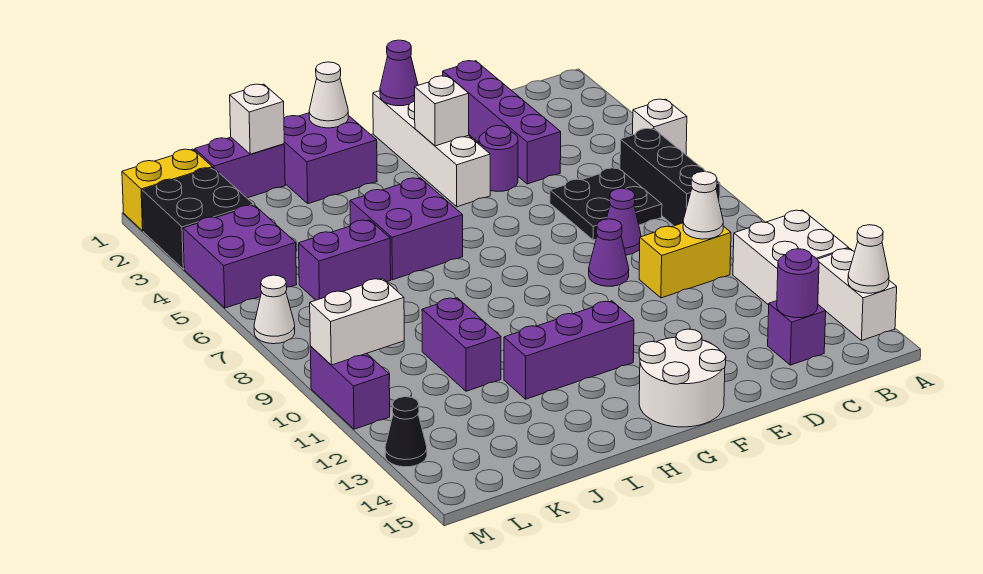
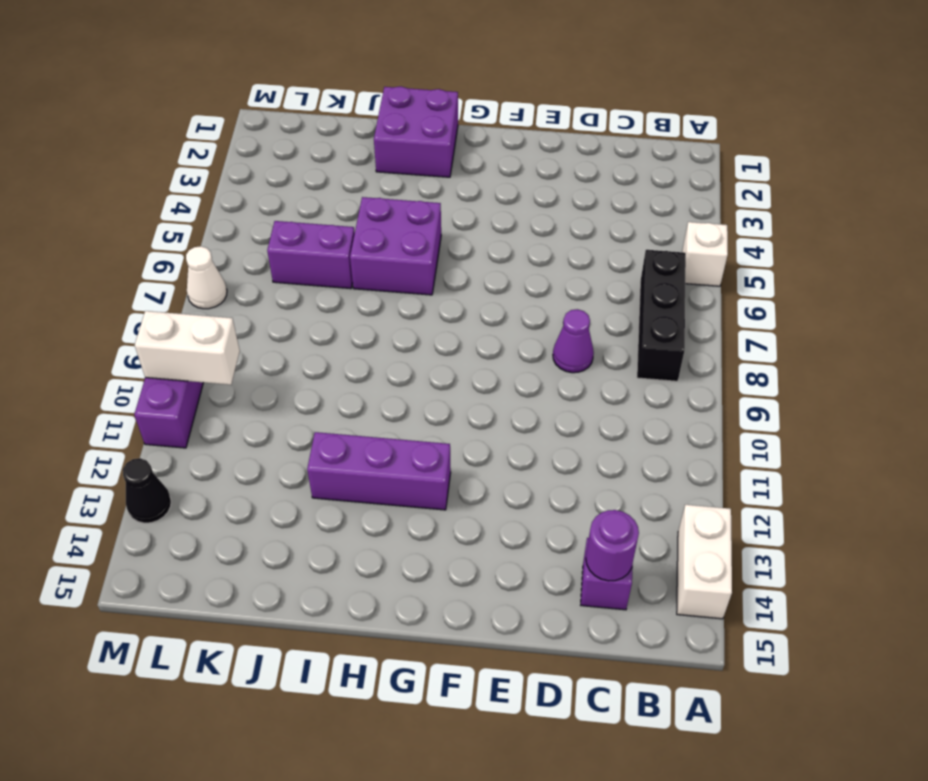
none -> white 2x2 brick [733,210,849,305]
none -> black 2x2 plate [550,168,662,240]
none -> yellow 1x2 brick [639,223,731,298]
none -> purple 1x4 brick [443,61,561,184]

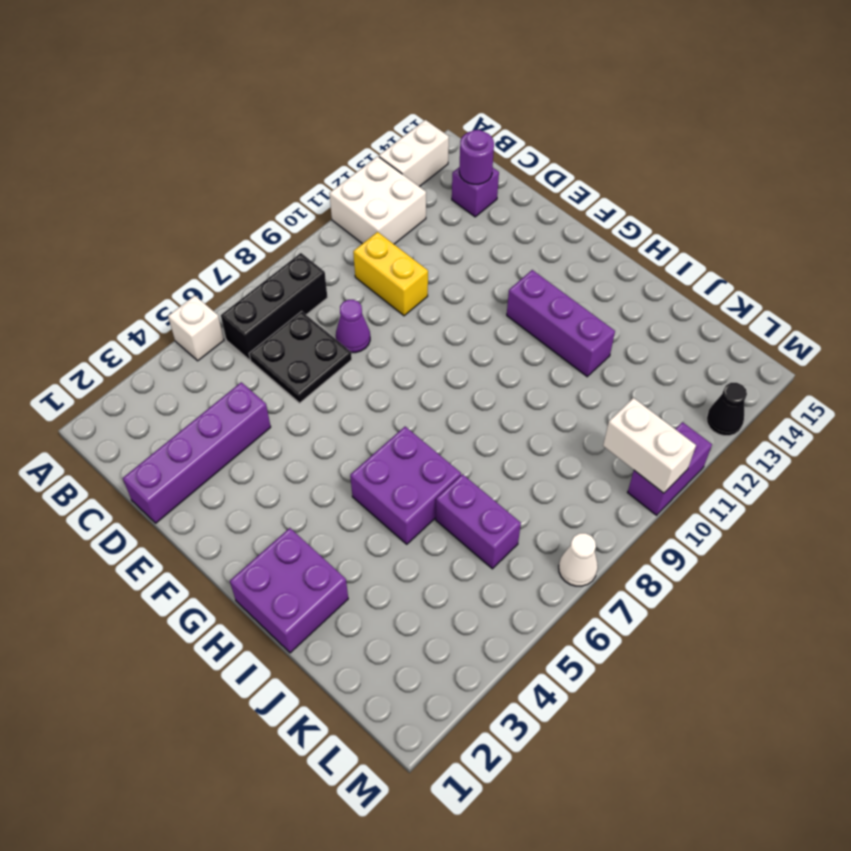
none -> purple 1x1 round brick [479,126,518,191]
none -> purple 1x1 cone [589,219,629,286]
none -> white 1x4 brick [373,91,490,207]
none -> white 2x2 round brick [639,329,726,427]

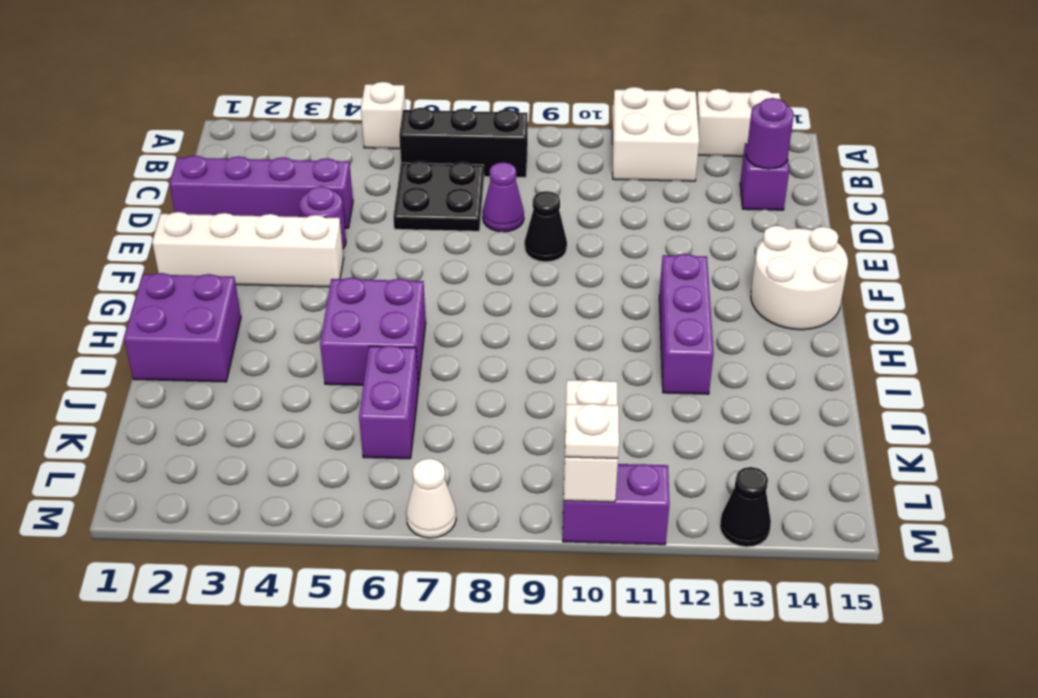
black 1x1 cone [525,191,567,262] -> purple 1x1 cone [589,219,629,286]
white 1x1 plate [565,403,619,458] -> none
none -> yellow 1x2 brick [639,223,731,298]
none -> purple 1x2 brick [195,137,285,198]
none -> purple 1x2 brick [422,298,501,391]
none -> yellow 1x2 brick [122,149,212,231]

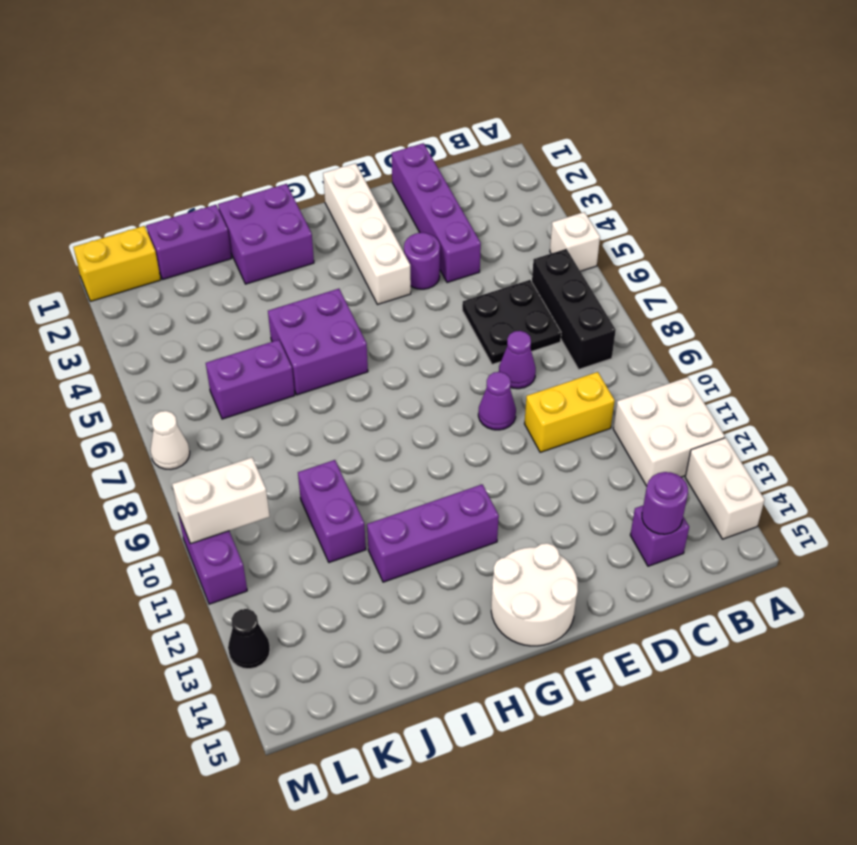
none -> black 2x2 brick [142,168,254,269]
none -> purple 2x2 brick [183,205,297,308]
none -> white 1x1 cone [848,225,889,293]
none -> white 1x1 cone [683,172,723,239]

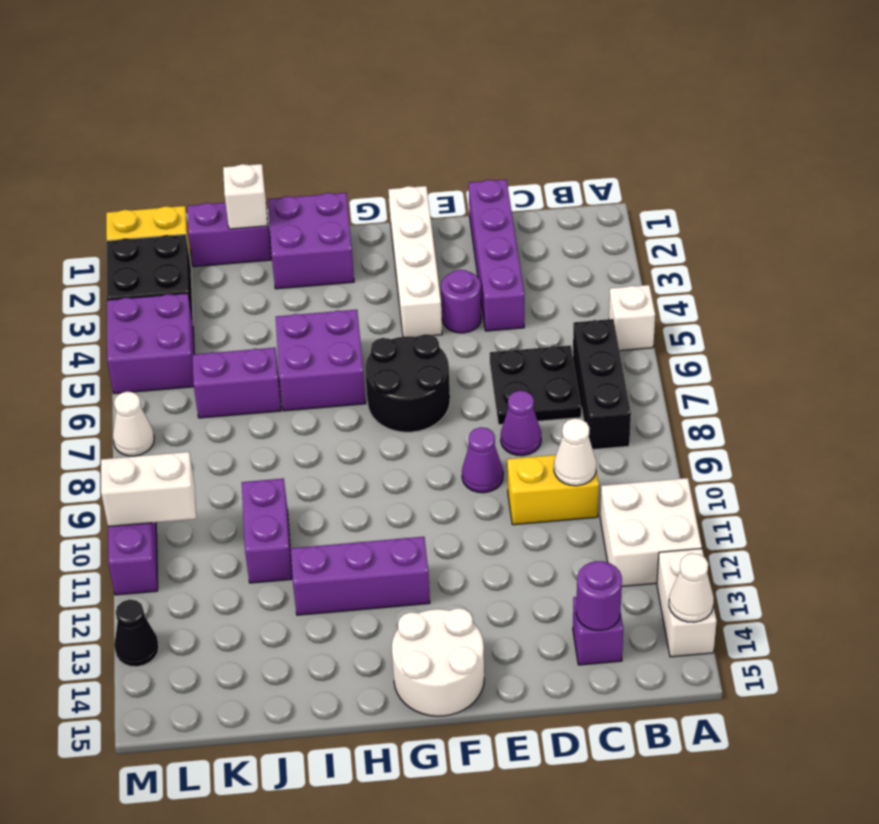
black 2x2 round brick [365,334,450,432] -> none
none -> purple 1x1 cone [380,40,418,106]
none -> white 1x1 brick [415,76,469,146]
none -> white 1x1 cone [309,62,348,128]

